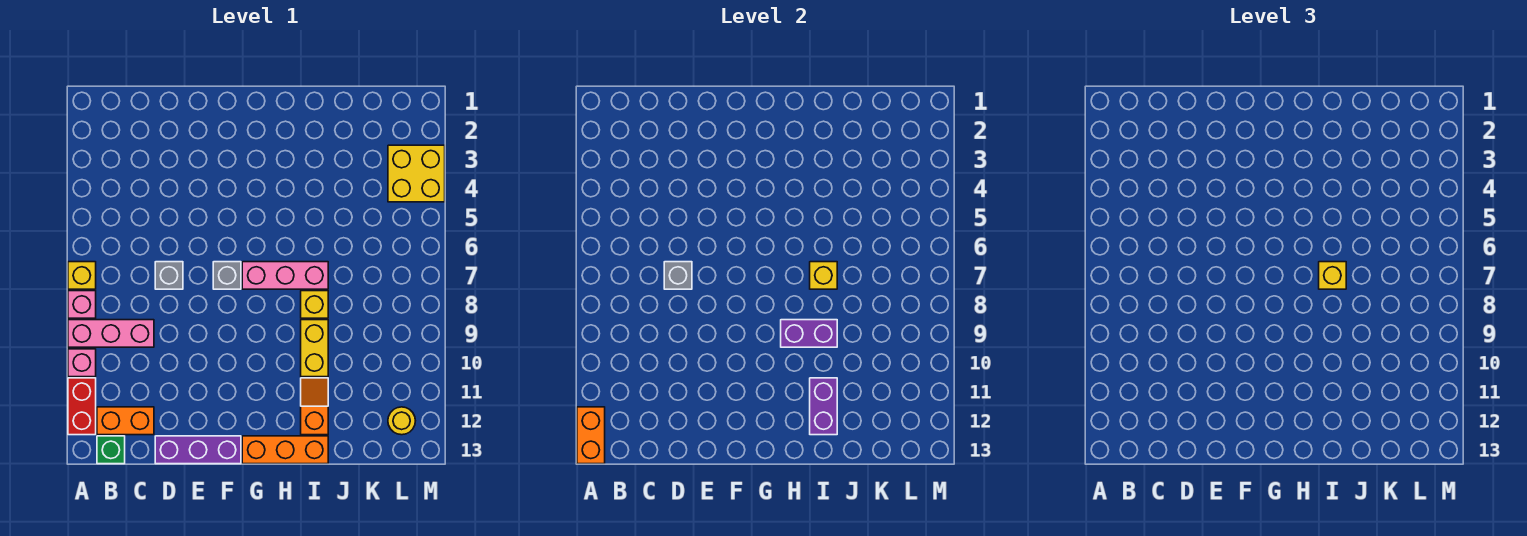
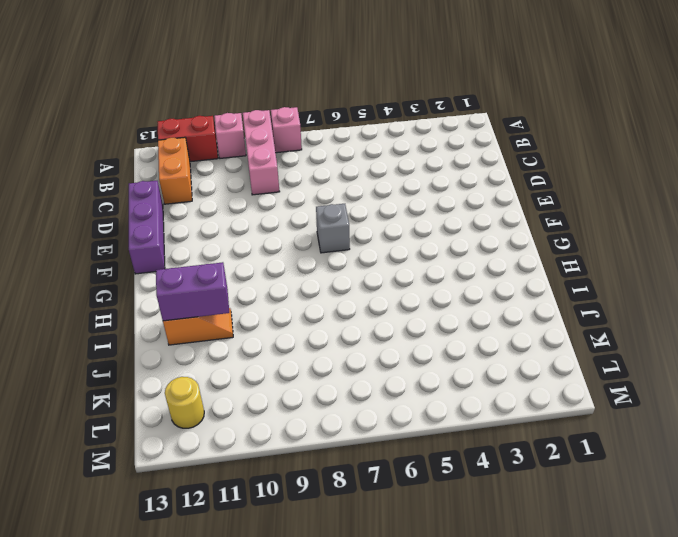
none -> yellow 1x1 brick [68,262,96,289]
none -> green 1x1 brick [97,436,125,464]
none -> grey 1x1 brick [155,262,183,289]

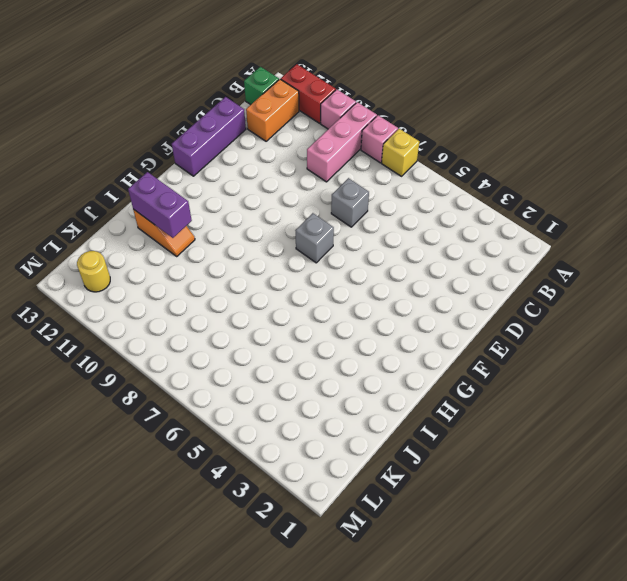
none -> pink 1x3 brick [242,262,328,289]
none -> orange 1x3 brick [242,436,328,464]
none -> yellow 1x1 brick [301,291,328,318]

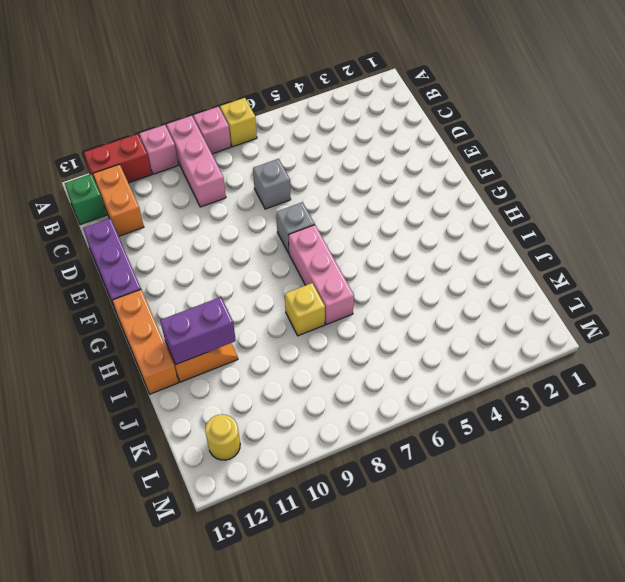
none -> yellow 1x2 brick [301,320,328,377]
none -> yellow 2x2 brick [388,145,445,202]
none -> orange 1x2 brick [577,407,605,464]

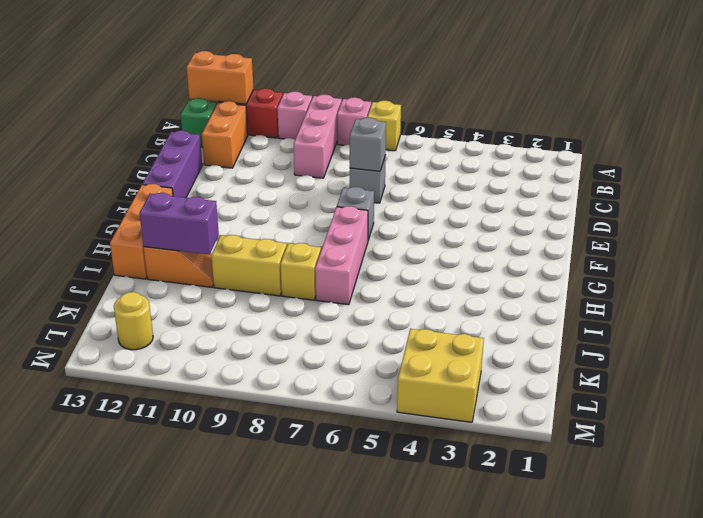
none -> purple 1x2 brick [781,320,837,347]
none -> yellow 1x1 brick [810,262,837,289]
none -> yellow 1x1 brick [1319,262,1346,289]

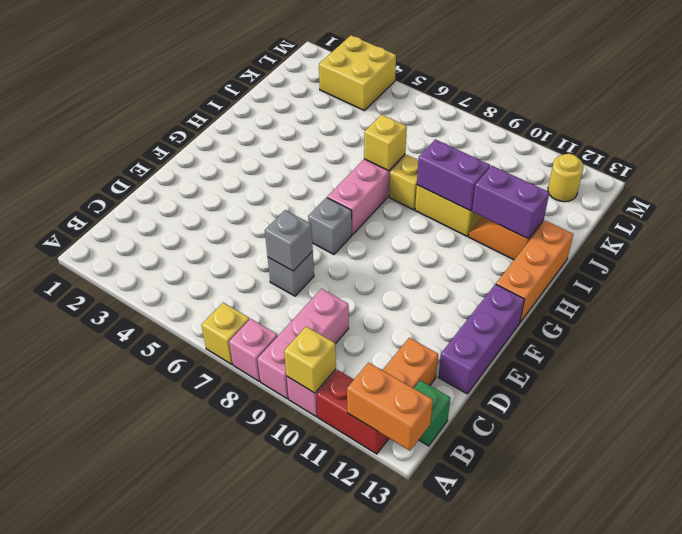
yellow 1x1 brick [284,327,336,393] -> yellow 1x1 brick moved to [1319,262,1346,289]
purple 1x2 brick [417,139,490,211] -> purple 1x2 brick turned to [781,320,837,347]

